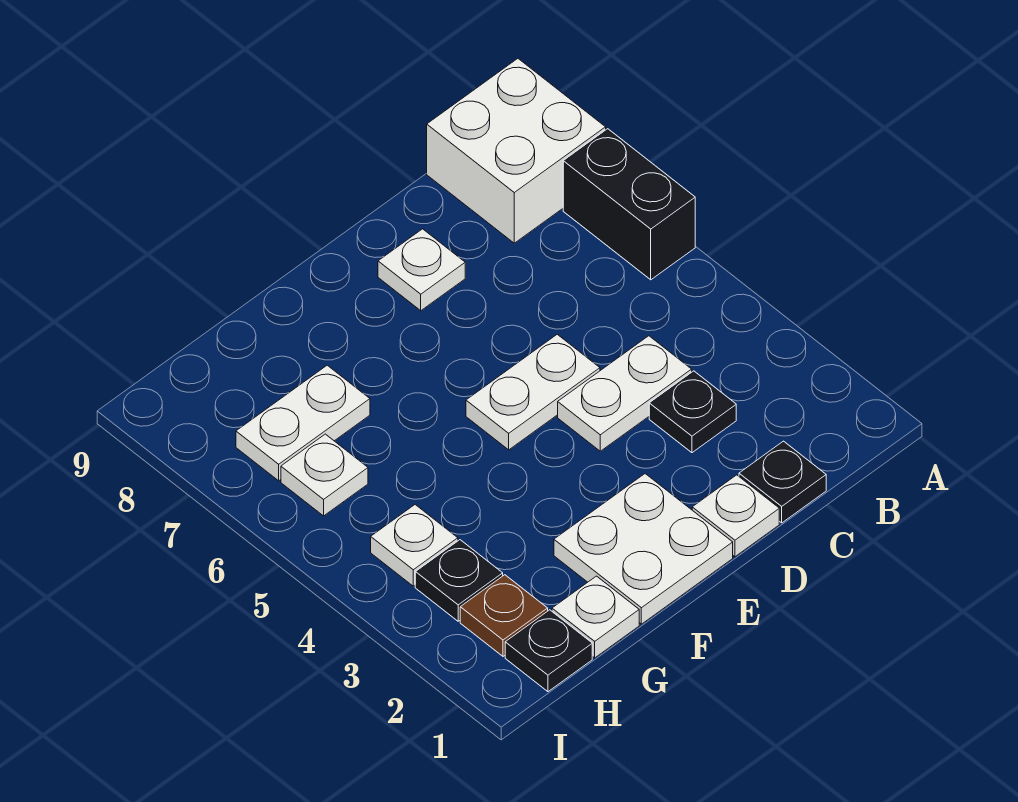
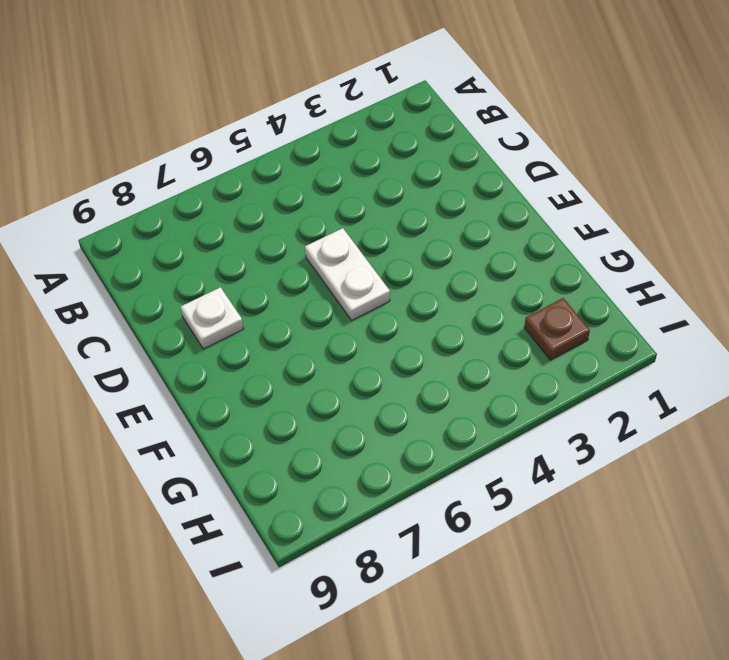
none -> black 1x2 brick [563,129,695,280]
none -> white 2x2 brick [427,59,606,243]
none -> black 1x1 plate [739,441,826,523]

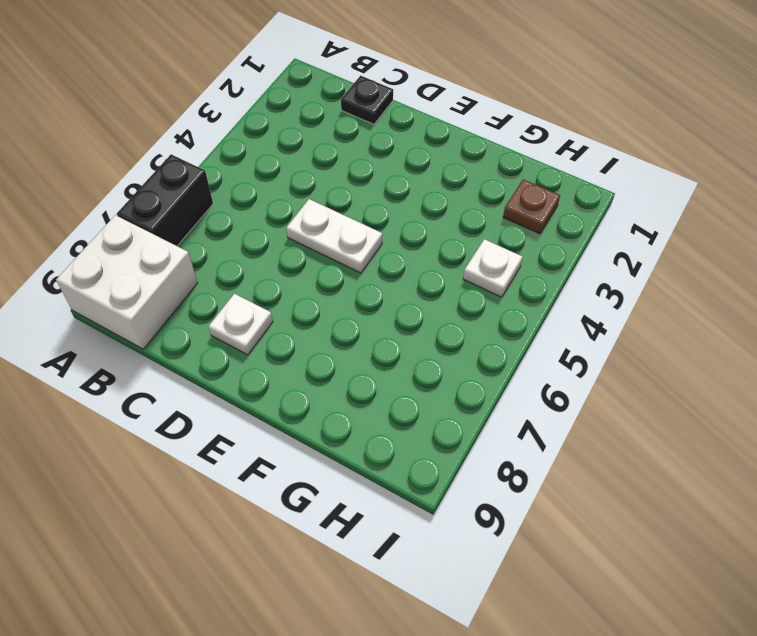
none -> black 1x1 plate [649,371,736,453]
none -> white 1x2 plate [558,336,692,451]
none -> white 1x1 plate [692,475,779,557]

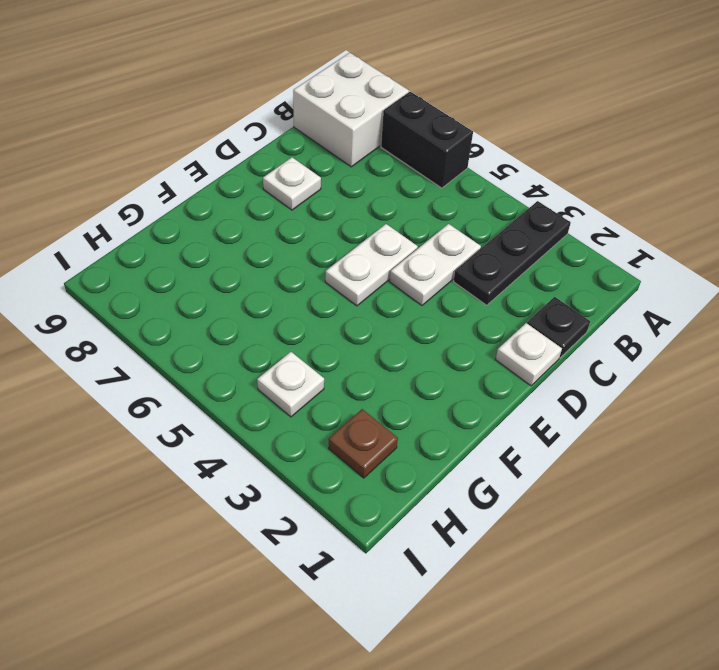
black 1x3 plate [453,201,571,305] -> black 1x1 plate [649,371,736,453]
none -> white 2x2 plate [554,474,733,624]
none -> white 1x1 plate [552,576,639,658]
none -> white 1x2 plate [236,365,370,481]

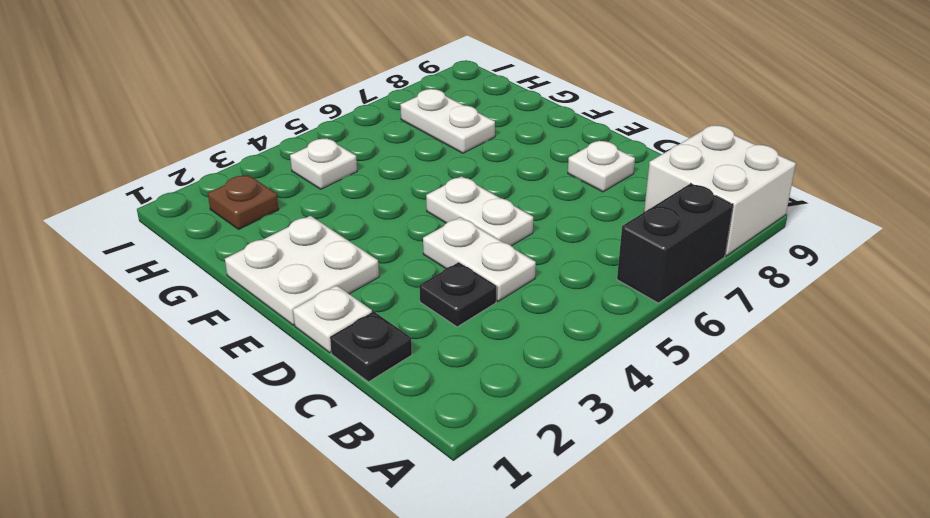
none -> white 1x1 plate [552,576,639,658]
none -> black 1x1 plate [505,610,592,692]
none -> black 1x1 plate [415,540,503,621]

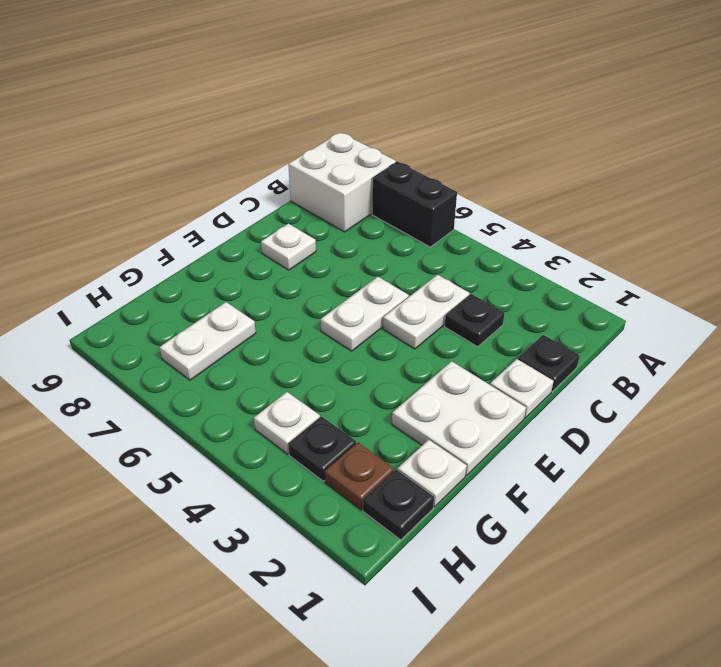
none -> white 1x1 plate [281,434,368,516]

